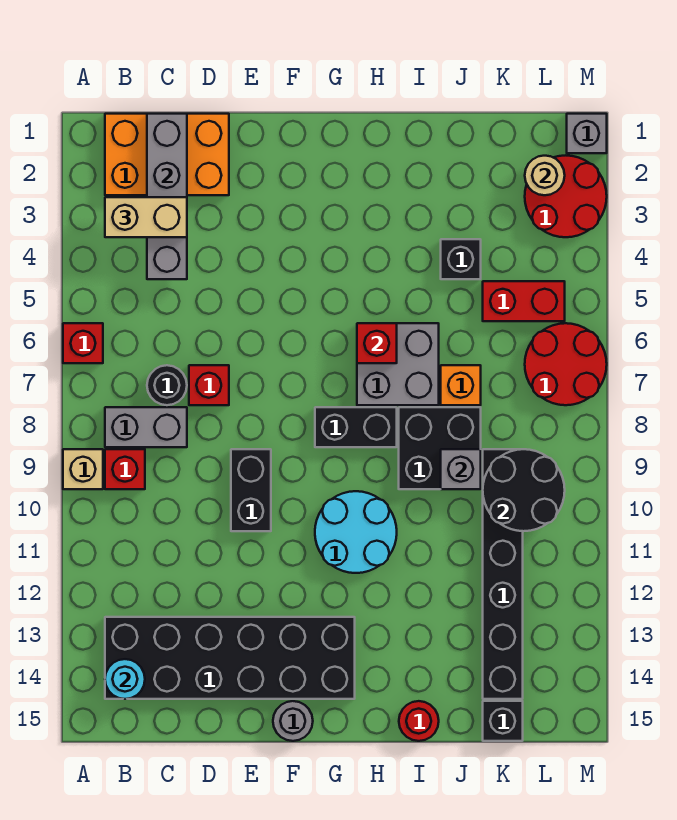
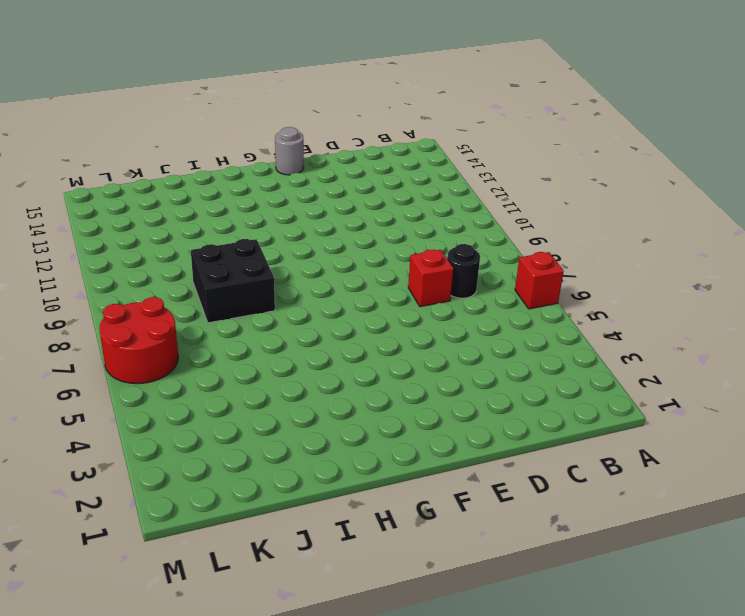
none -> tan 1x1 brick [63,449,103,489]
none -> orange 2x3 brick [105,114,229,195]
none -> grey 1x2 brick [105,407,187,447]
none -> red 1x1 brick [105,449,145,489]

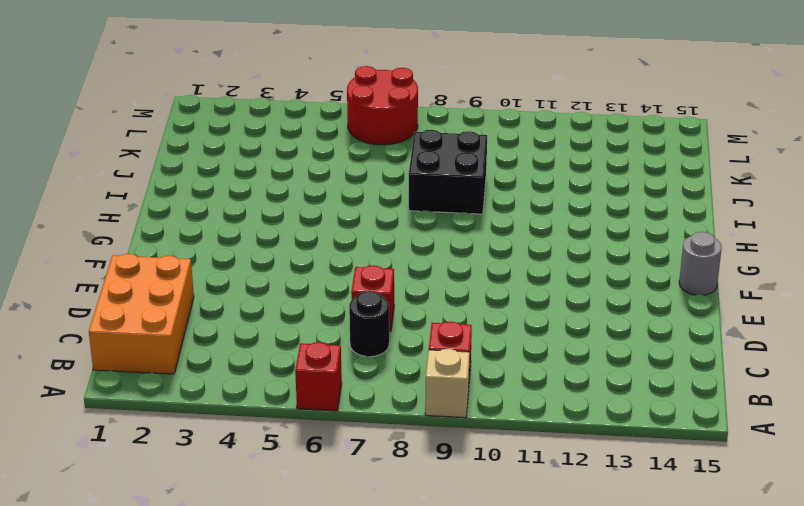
none -> grey 1x2 brick [105,407,187,447]
none -> black 2x6 brick [105,617,355,699]
none -> black 1x2 brick [231,449,271,531]
none -> black 1x2 brick [315,407,397,447]

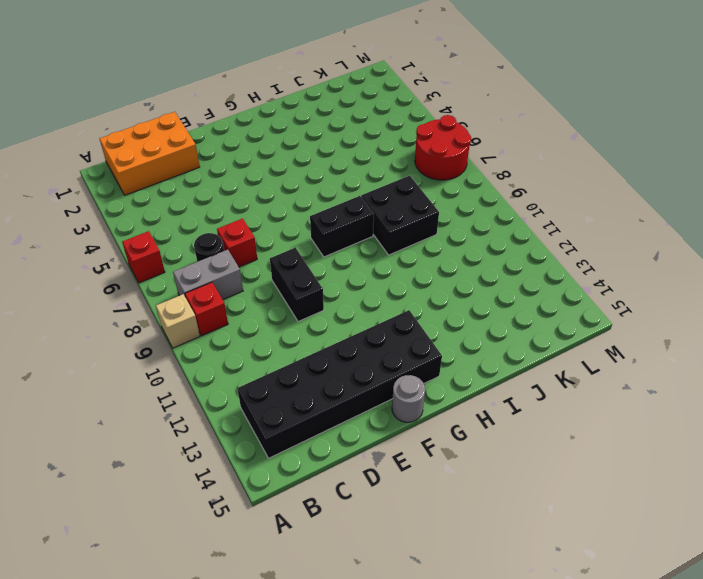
none -> cyan 2x2 round brick [315,491,397,573]
none -> grey 2x2 brick [357,323,439,405]
none -> red 1x1 round brick [399,701,439,741]
none -> black 1x1 brick [441,239,481,279]

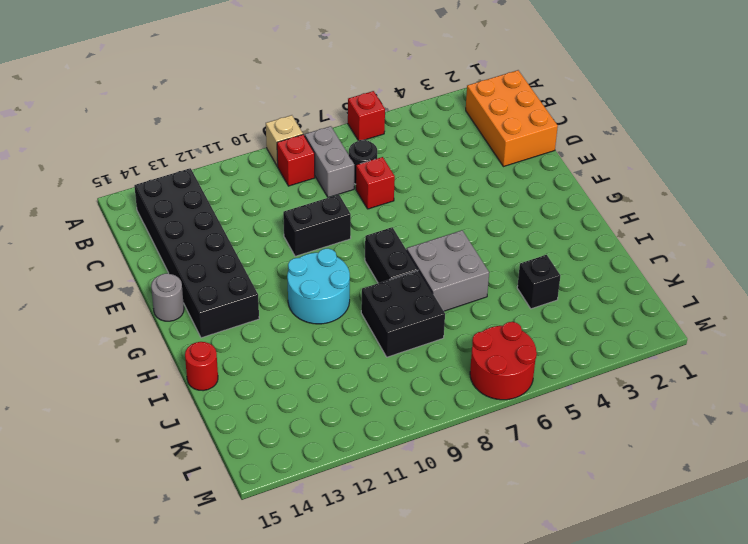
none -> orange 1x1 brick [441,365,481,405]
none -> red 1x2 brick [483,281,565,321]
none -> black 1x6 brick [483,449,523,699]
none -> black 1x1 brick [483,701,523,741]

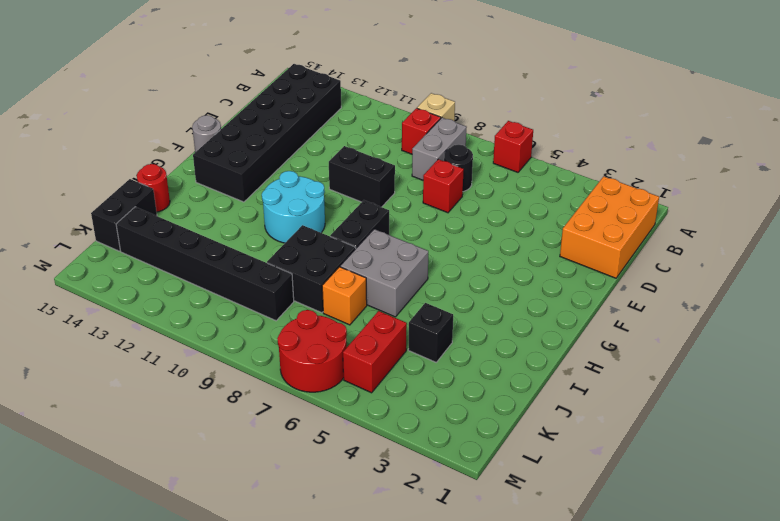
black 1x2 brick [91,179,157,251] -> black 1x1 brick [483,701,523,741]
none -> red 2x2 round brick [525,155,607,237]
none -> grey 1x1 brick [567,114,607,153]
none -> cyan 1x1 round brick [105,659,145,699]
none -> grey 1x4 brick [147,114,187,279]

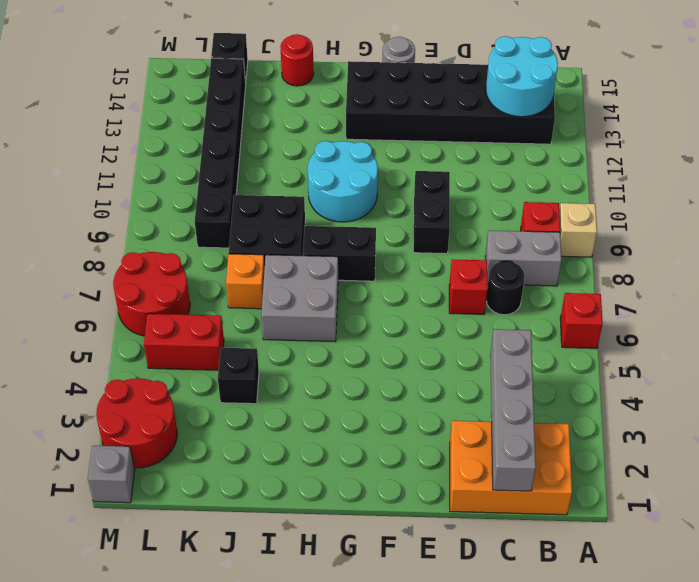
cyan 2x2 round brick [486,36,558,117] -> cyan 1x1 round brick [105,659,145,699]
none -> red 1x1 brick [357,323,397,363]
none -> grey 1x1 brick [441,449,481,489]
none -> black 2x2 round brick [483,449,565,531]
none -> tan 1x1 round brick [525,156,565,195]

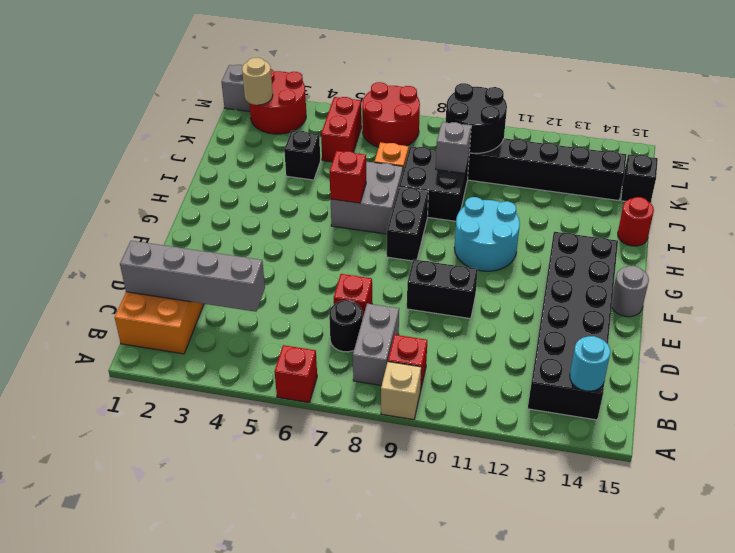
none -> tan 1x2 brick [105,197,187,237]

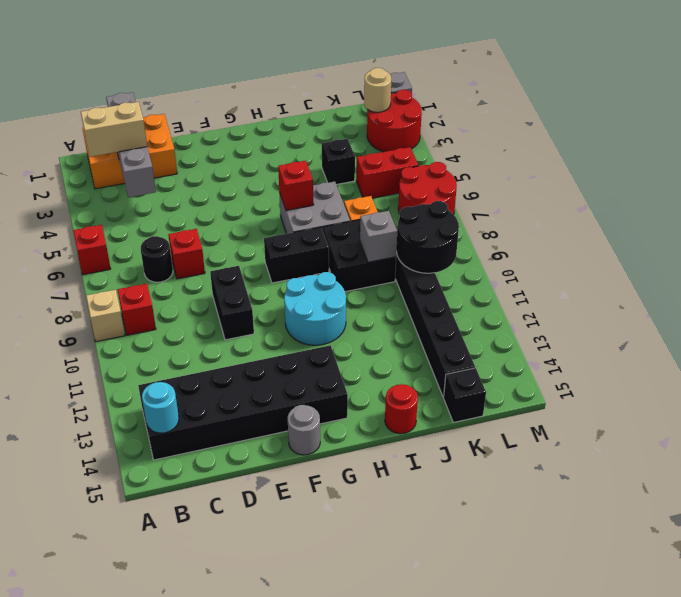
none -> grey 1x2 brick [105,407,187,447]

